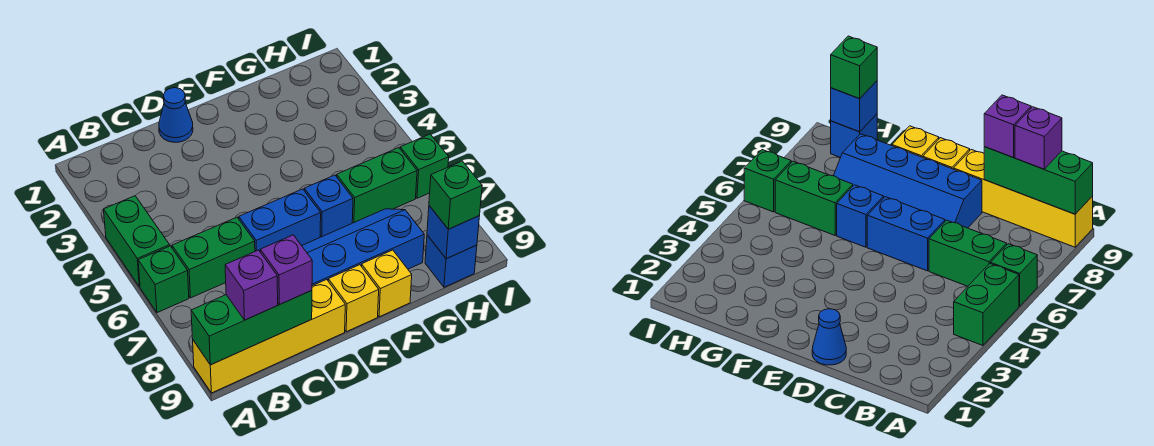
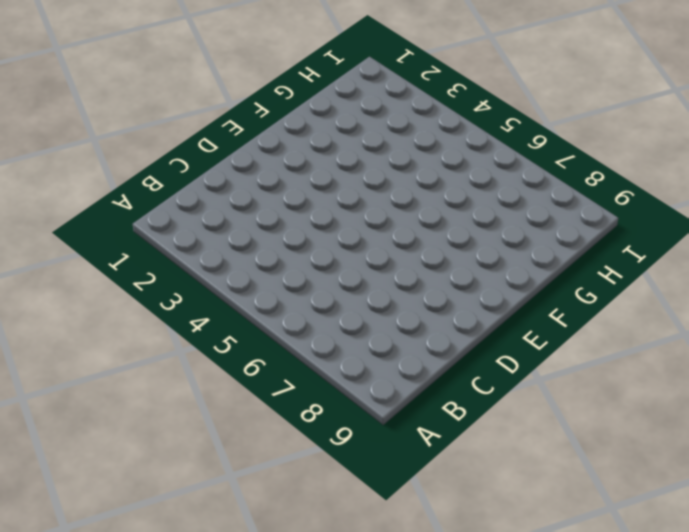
none -> green 1x2 brick [104,196,170,287]
none -> green 1x1 brick [138,246,189,313]
none -> yellow 1x4 brick [193,280,345,393]

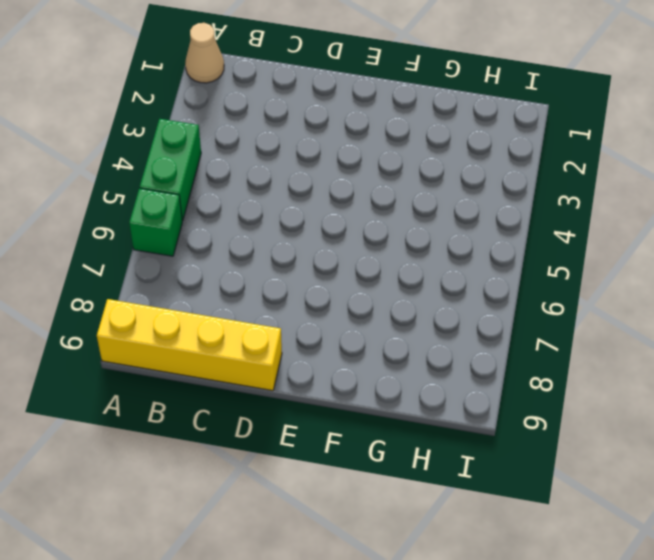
tan 1x1 cone [185,23,224,83] -> none
none -> green 1x2 brick [172,217,255,298]
none -> blue 1x1 cone [159,88,193,142]
none -> blue 1x2 brick [239,189,321,251]

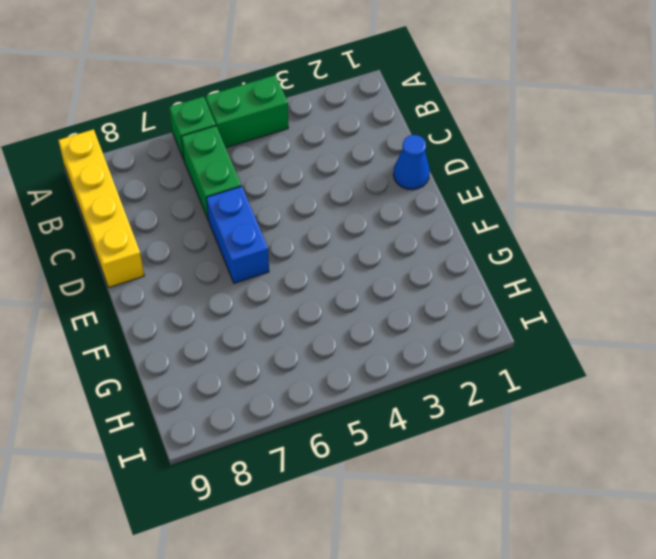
none -> blue 2x4 slope [302,209,424,286]
none -> yellow 1x1 brick [328,265,379,332]
none -> blue 1x1 brick [304,175,353,237]

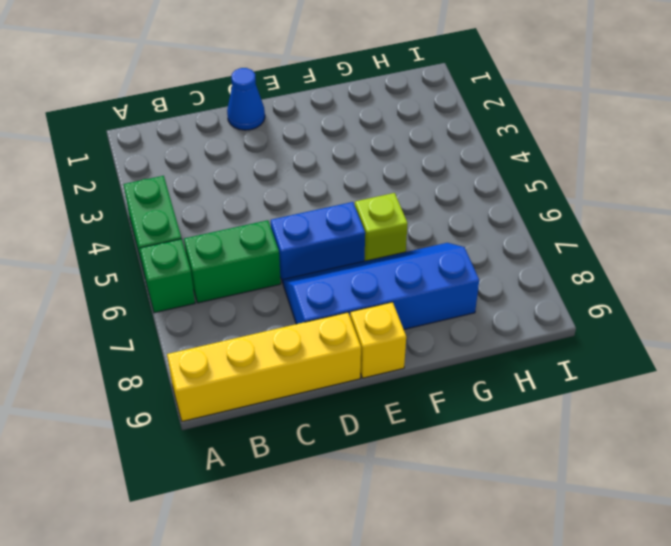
lime 1x1 brick [355,193,408,261] -> blue 1x1 brick [304,175,353,237]
none -> yellow 1x1 brick [361,250,412,317]
none -> green 1x2 brick [337,148,417,223]
none -> blue 1x1 brick [425,235,477,287]

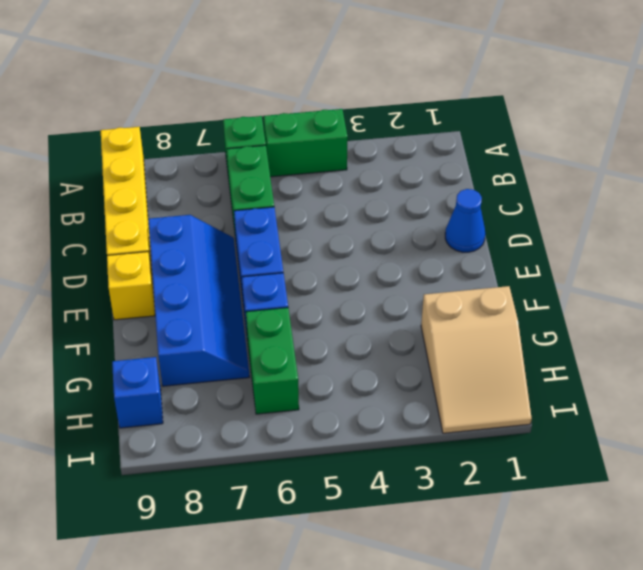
tan 2x3 slope [421,286,532,433] -> none
none -> yellow 1x1 brick [361,250,412,317]
none -> green 1x1 brick [400,134,449,198]
none -> green 1x3 brick [191,290,312,365]

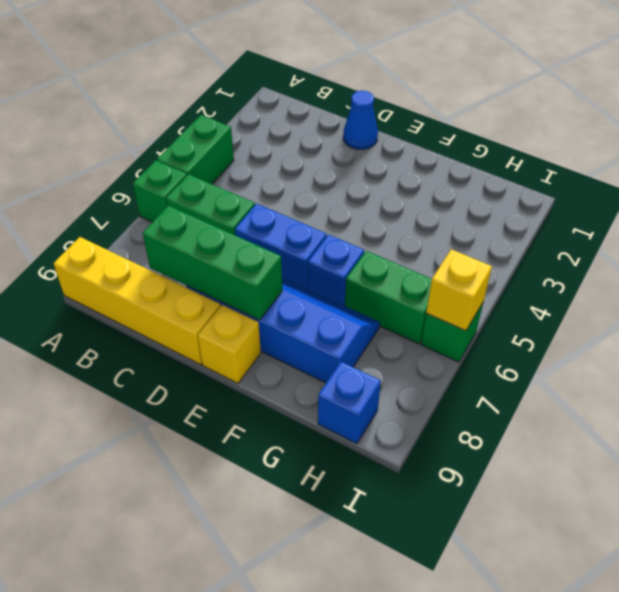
green 1x3 brick [143,206,282,320] -> green 1x3 brick moved to [191,290,312,365]
yellow 1x1 brick [426,249,492,331] -> yellow 1x1 brick moved to [361,250,412,317]
none -> blue 1x1 brick [427,206,479,259]
none -> purple 1x1 brick [225,250,278,320]
none -> purple 1x1 brick [260,235,312,305]

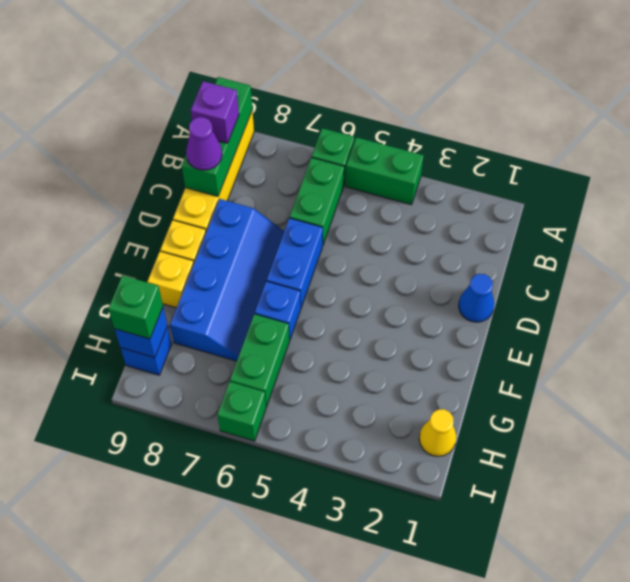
purple 1x1 cone [186,117,222,170] -> purple 1x1 brick [260,235,312,305]
yellow 1x1 cone [419,409,456,456] -> none

